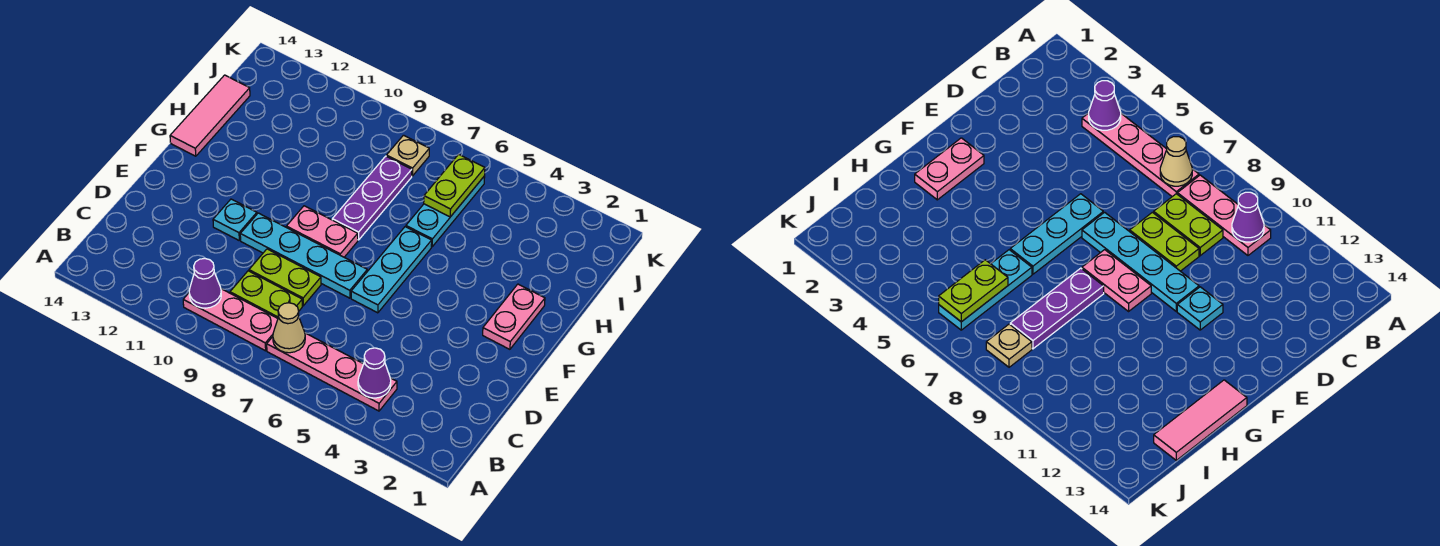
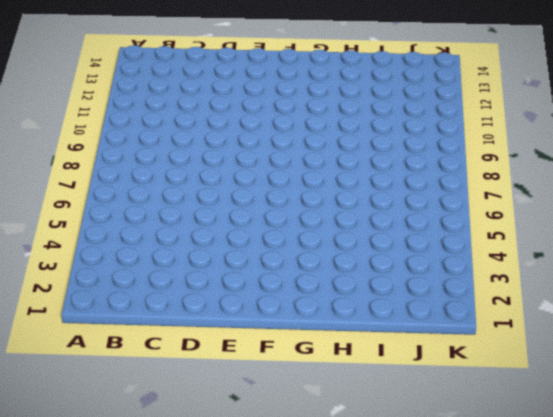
none -> pink 1x4 plate [267,333,397,411]
none -> pink 1x3 plate [183,289,278,351]
none -> lime 1x2 plate [230,271,302,318]

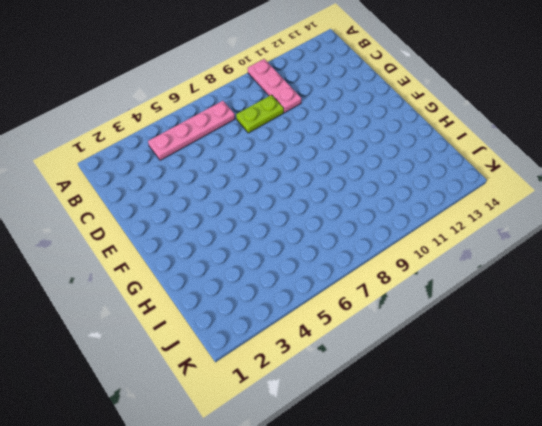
pink 1x3 plate [248,59,301,113] -> pink 1x3 plate turned to [183,289,278,351]
none -> lime 1x2 plate [249,249,321,306]
none -> cyan 1x3 plate [351,227,432,313]
none -> cyan 1x4 plate [240,213,367,298]

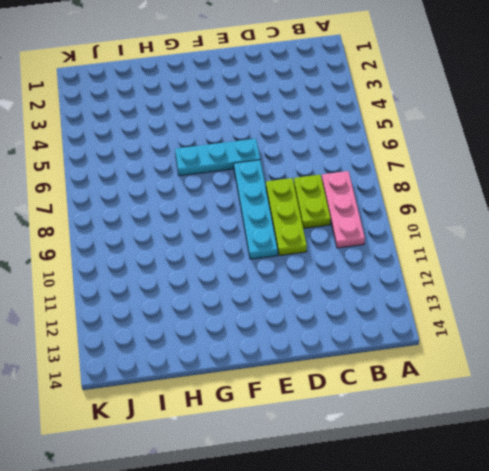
lime 1x3 plate [266,178,307,256] -> lime 1x2 plate [249,249,321,306]
none -> pink 1x4 plate [267,333,397,411]
none -> cyan 1x1 plate [213,199,257,240]
none -> pink 1x2 plate [483,284,545,349]

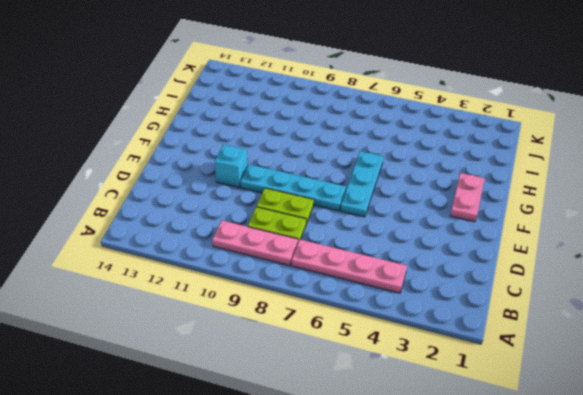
cyan 1x1 brick [215,144,248,188] -> cyan 1x1 plate [213,199,257,240]
none -> pink 1x2 plate [286,206,358,257]
none -> purple 1x3 plate [332,156,412,240]
none -> pink 1x3 tile [170,75,250,156]

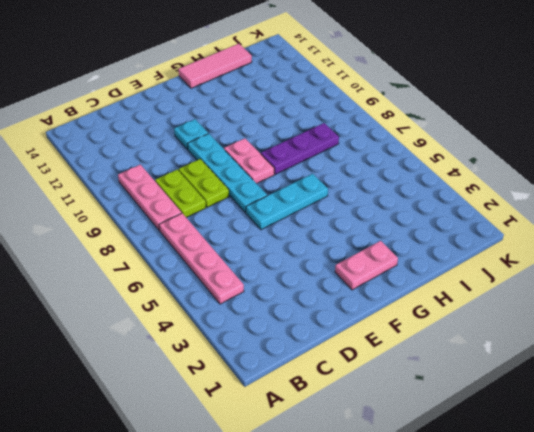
none -> cyan 1x3 plate [406,176,485,247]
none -> tan 1x1 plate [386,135,429,176]
none -> purple 1x1 cone [358,348,391,398]

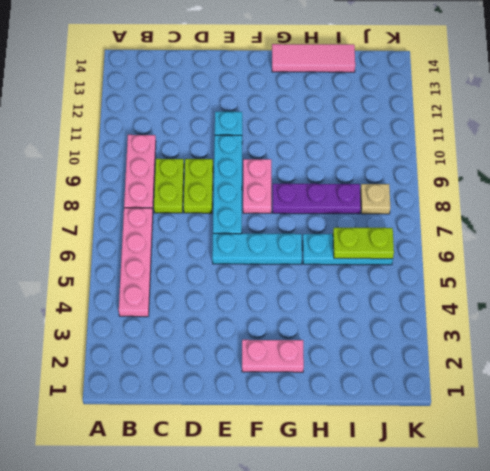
none -> purple 1x1 cone [358,348,391,398]
none -> tan 1x1 cone [273,303,305,353]
none -> purple 1x1 cone [189,258,221,308]

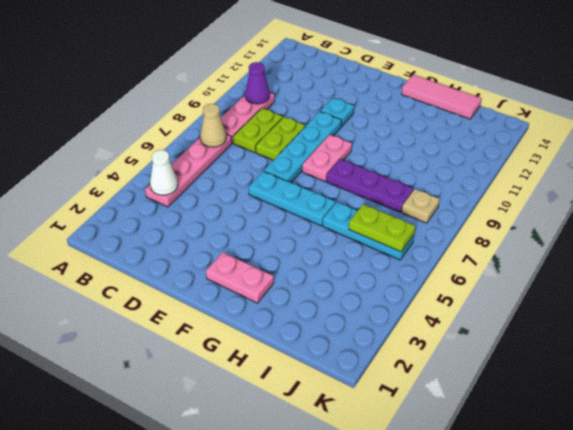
white 1x1 cone [150,150,178,195] -> purple 1x1 cone [358,348,391,398]

